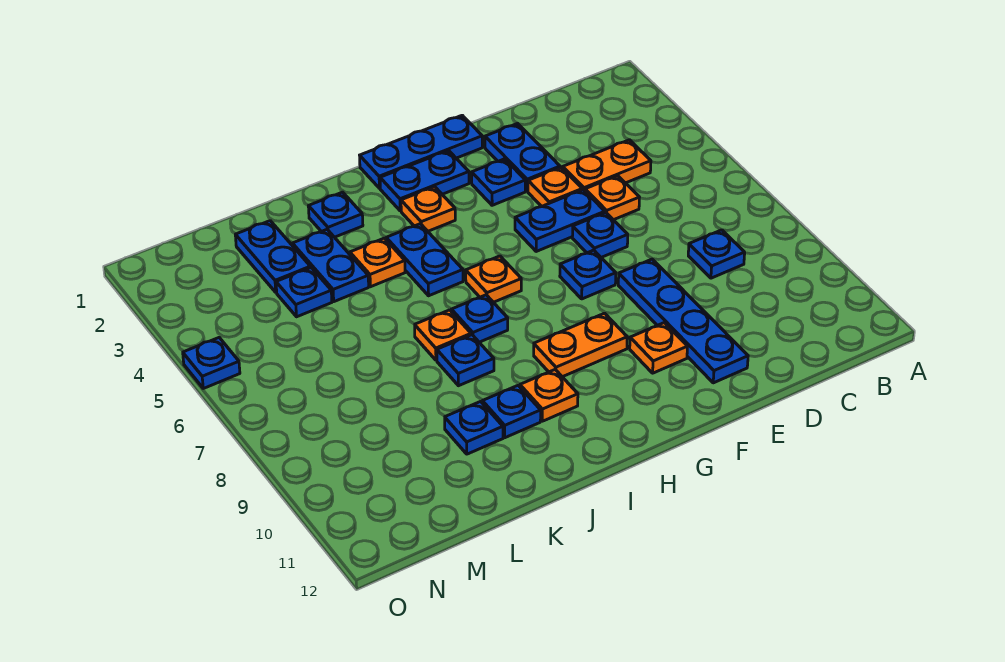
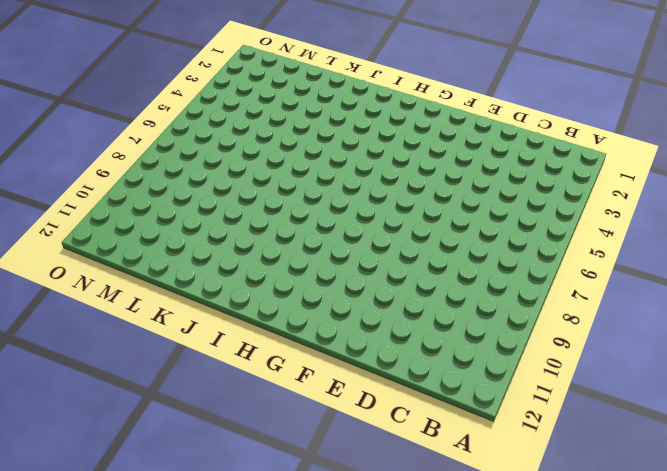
none -> orange 1x2 plate [563,140,651,191]
none -> blue 1x1 plate [688,230,745,278]
none -> orange 1x1 plate [585,176,639,220]

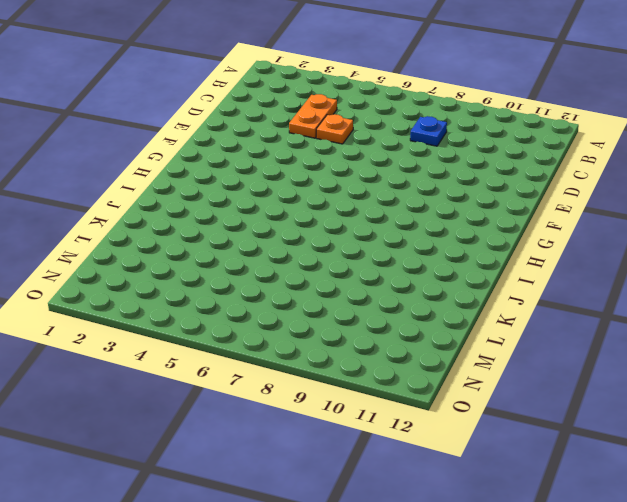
none -> blue 1x2 plate [485,123,560,191]
none -> orange 1x1 plate [528,167,582,206]
none -> blue 1x2 plate [515,190,605,251]

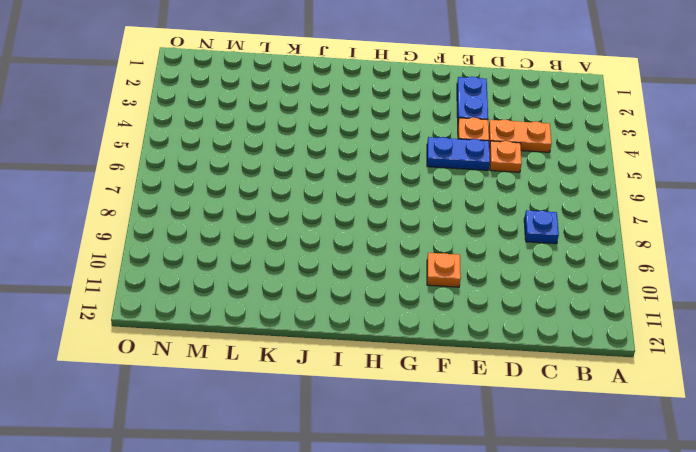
none -> blue 1x1 plate [572,213,628,257]
none -> blue 1x4 plate [618,259,748,383]
none -> blue 1x3 plate [360,115,482,188]

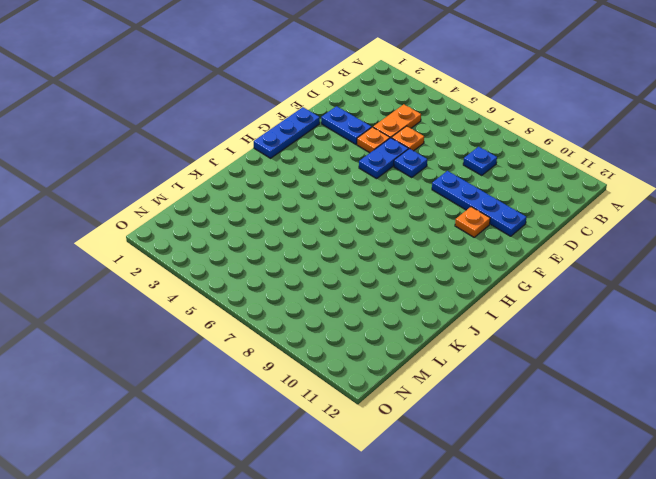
none -> blue 1x1 plate [472,159,525,205]
none -> blue 1x1 plate [560,250,616,299]
none -> blue 1x2 plate [380,151,469,211]

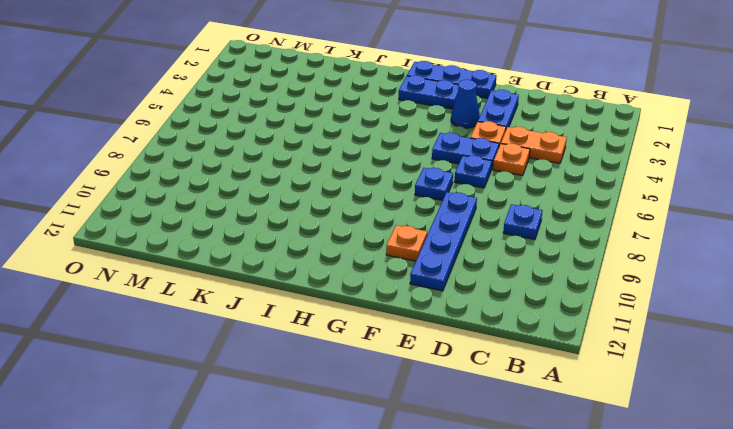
blue 1x1 cone [451,80,480,128] -> blue 1x1 plate [472,159,525,205]
none -> orange 1x2 plate [534,313,627,377]
none -> orange 1x1 plate [401,187,455,231]
none -> orange 1x1 plate [466,256,521,302]

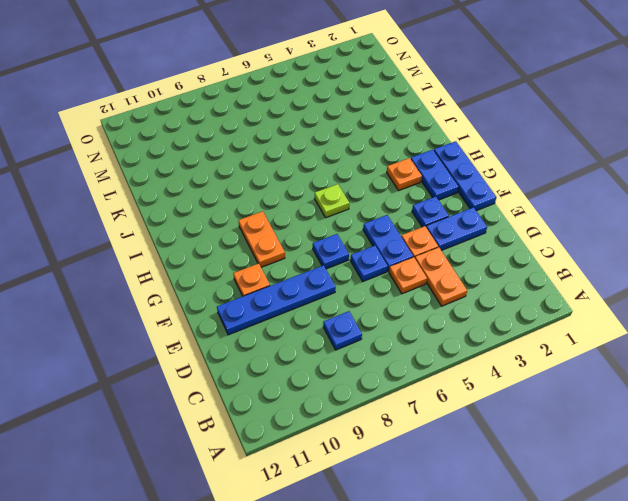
lime 1x1 plate [315,184,349,218] -> orange 1x1 plate [466,256,521,302]
none -> blue 1x2 plate [386,224,463,296]
none -> blue 1x1 plate [451,295,508,342]
none -> orange 1x1 plate [520,370,578,421]

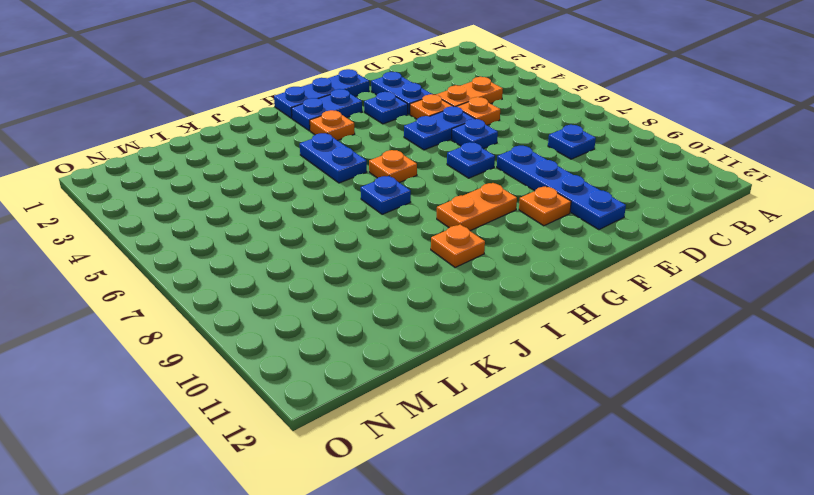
none -> blue 1x1 plate [308,192,363,237]
none -> orange 1x1 plate [350,238,405,287]
none -> orange 1x1 plate [415,310,471,360]

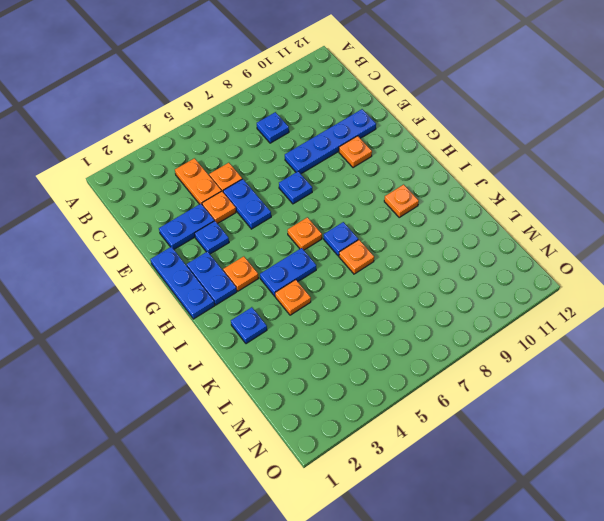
none -> blue 1x1 plate [572,213,628,257]
none -> orange 1x2 plate [534,313,627,377]
none -> blue 1x1 plate [437,335,494,386]

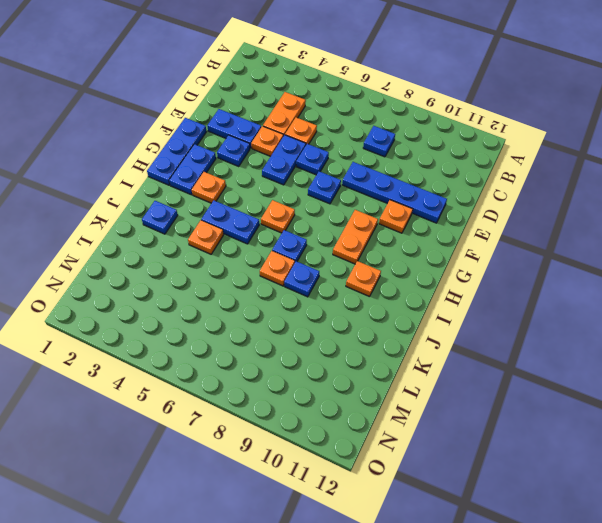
none -> blue 1x1 plate [482,386,541,438]
none -> blue 1x2 plate [292,230,369,302]
none -> blue 1x1 plate [445,402,503,454]

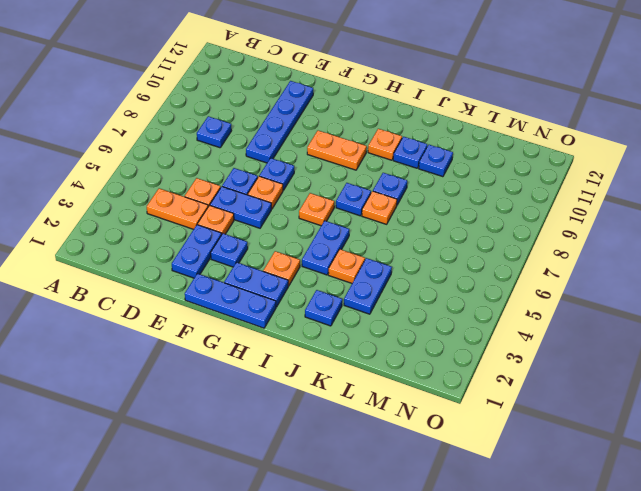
orange 1x1 plate [248,176,283,209] -> orange 1x1 plate moved to [630,323,688,373]
none -> blue 1x2 plate [235,221,310,292]
none -> blue 1x1 plate [276,268,332,317]
none -> blue 1x1 plate [183,338,240,388]

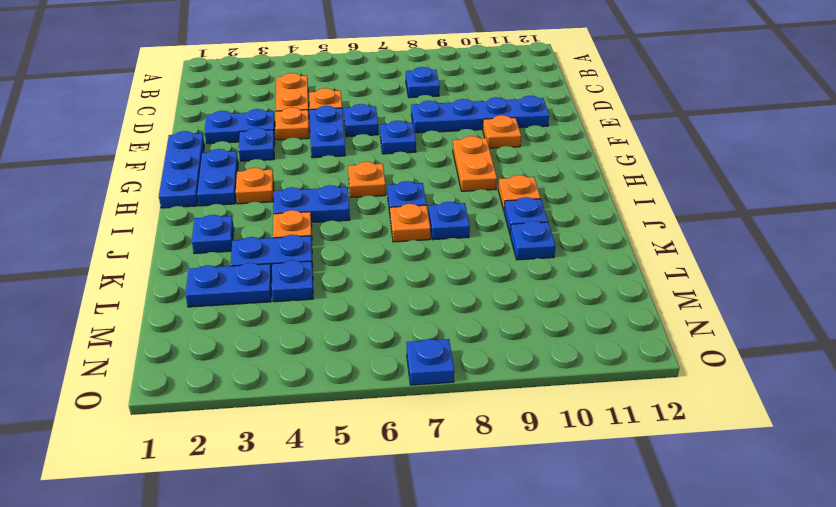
blue 1x1 plate [406,339,454,385] -> blue 1x1 plate moved to [183,338,240,388]

